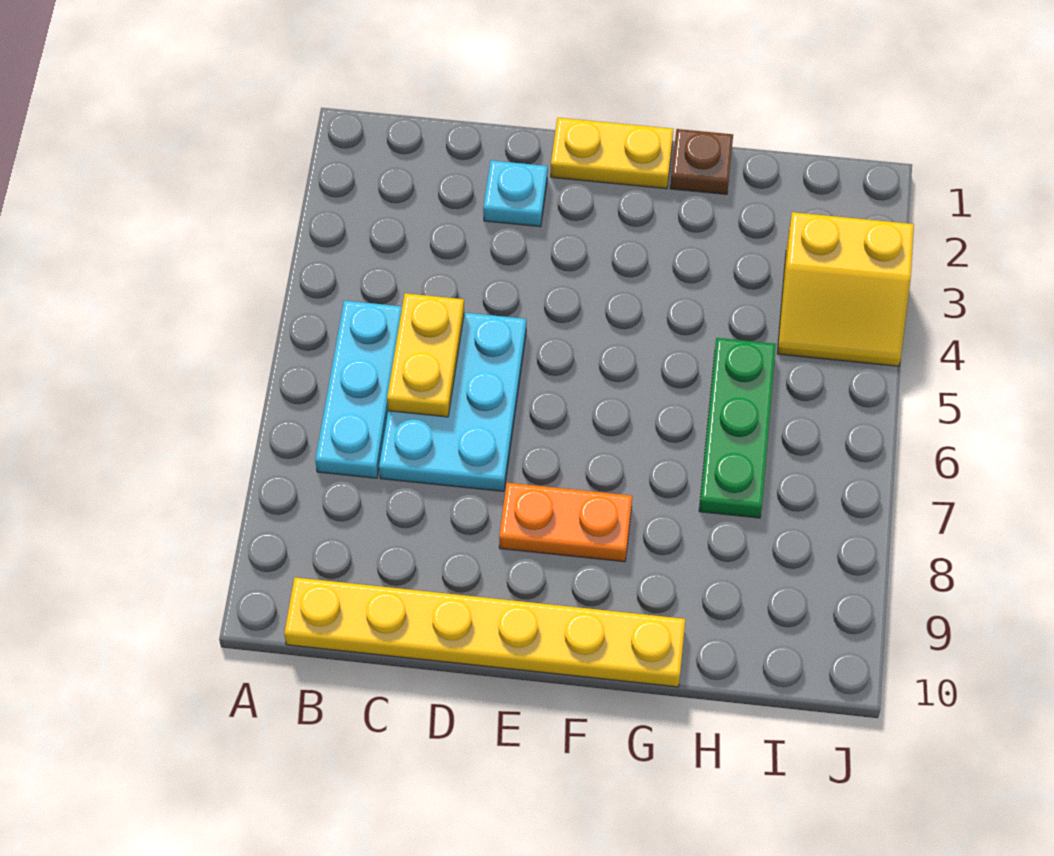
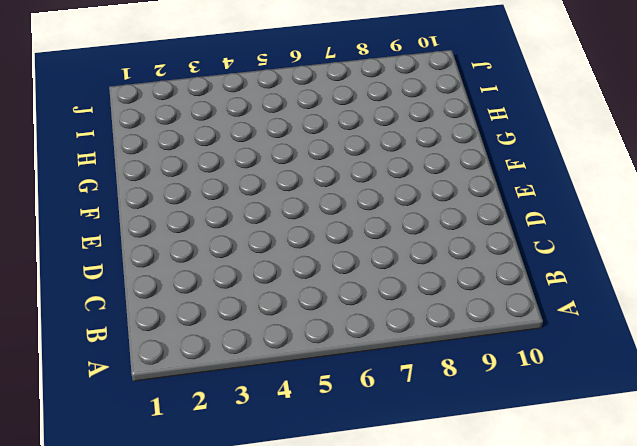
none -> cyan 1x3 plate [315,301,402,478]
none -> yellow 1x6 plate [284,577,685,687]

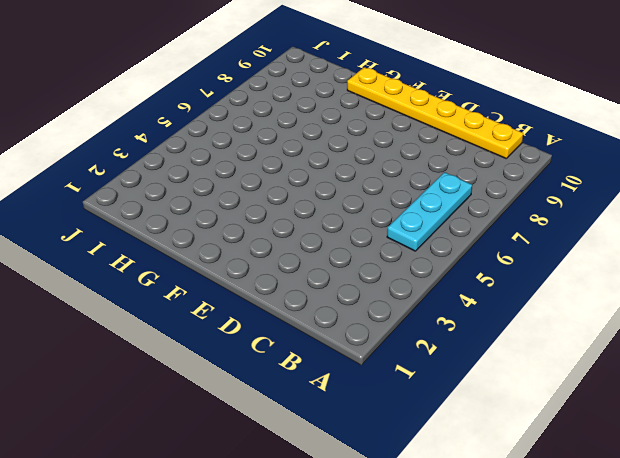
none -> cyan 2x3 plate [379,313,526,491]
none -> cyan 1x1 plate [483,161,548,227]

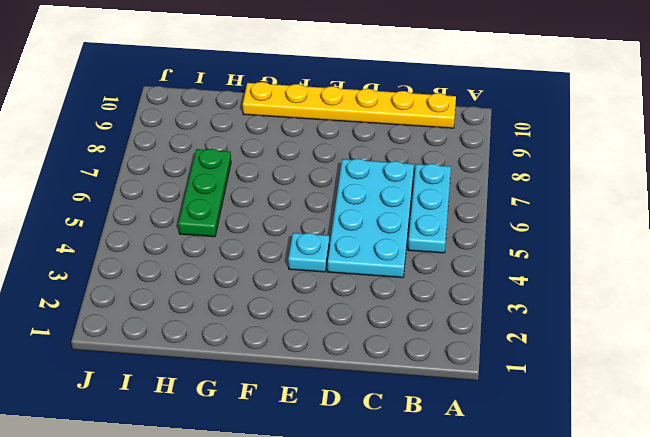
cyan 2x4 plate [327,159,414,278] -> cyan 2x3 plate [379,313,526,491]
cyan 1x1 plate [288,233,329,272] -> cyan 1x1 plate moved to [483,161,548,227]
none -> yellow 1x2 plate [551,118,673,189]
none -> orange 1x2 plate [499,483,632,562]

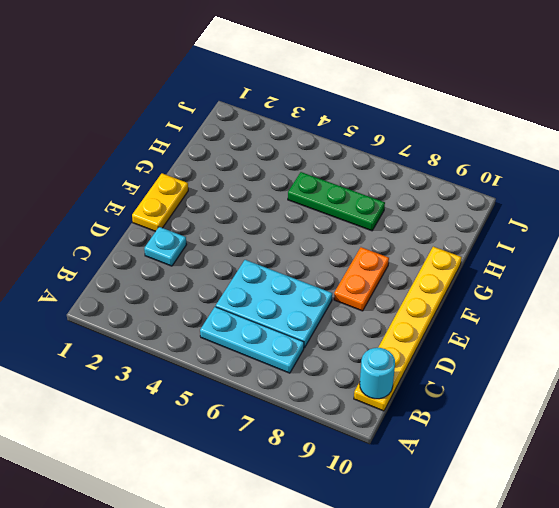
cyan 1x1 round brick [360,348,395,399] -> none
none -> brown 1x1 plate [670,129,733,194]
none -> yellow 2x2 slope [777,212,914,366]

